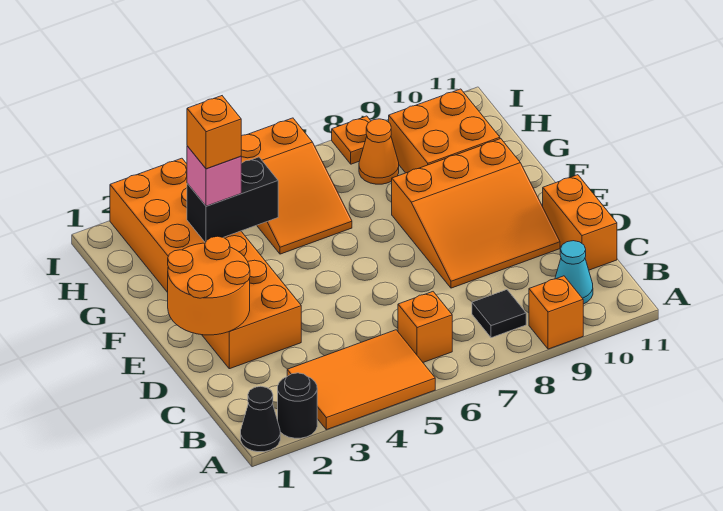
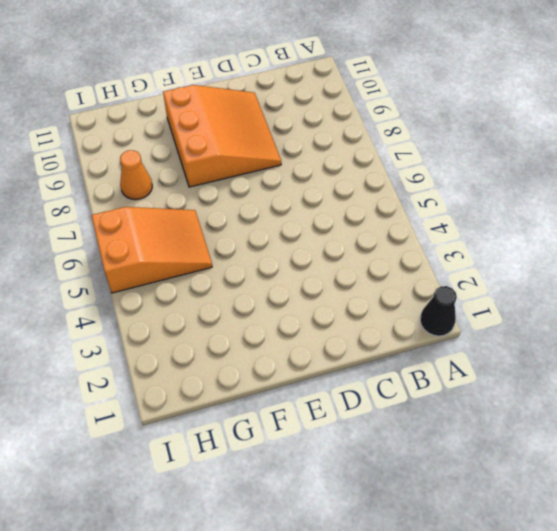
none -> black 1x1 round brick [278,373,317,438]
none -> orange 2x3 tile [287,330,435,430]
none -> orange 1x1 brick [529,276,583,349]

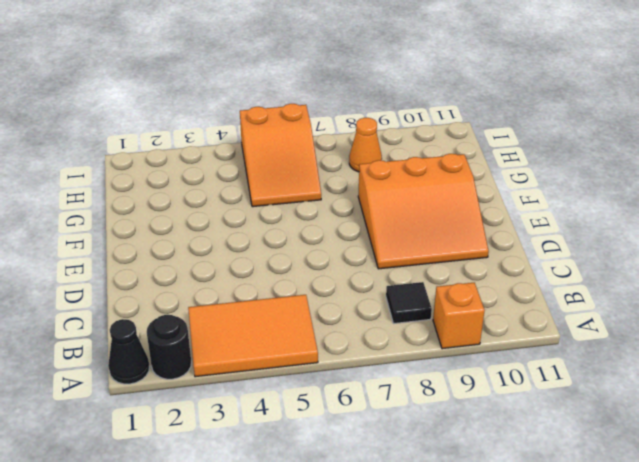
none -> orange 1x1 brick [398,292,452,362]
none -> cyan 1x1 cone [555,241,593,304]
none -> orange 1x2 brick [543,175,617,270]

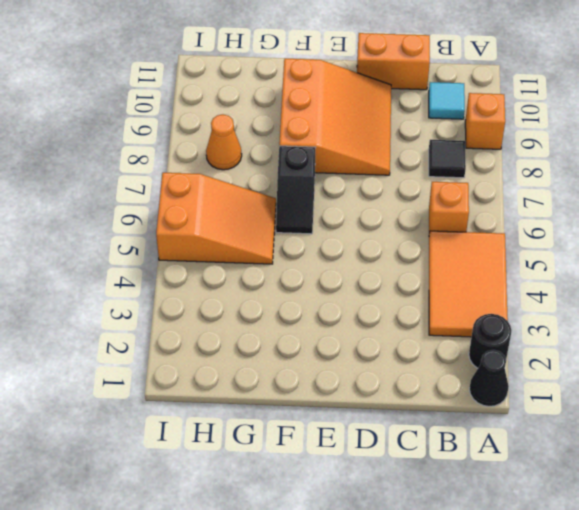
cyan 1x1 tile [429,82,465,119] -> cyan 1x1 cone [555,241,593,304]
black 1x2 slope [276,146,315,234] -> none
none -> orange 2x6 brick [110,158,301,369]
none -> orange 2x2 brick [389,89,500,173]
none -> orange 1x1 plate [332,116,371,164]

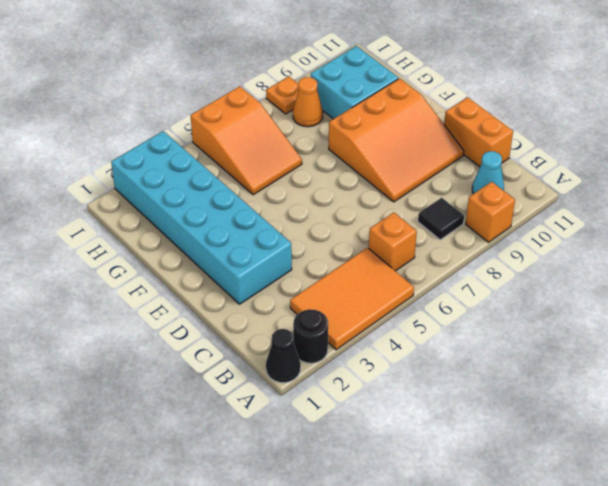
cyan 2x6 brick [111,131,292,304] -> orange 2x6 brick [110,158,301,369]
cyan 2x2 brick [311,46,398,119] -> orange 2x2 brick [389,89,500,173]
none -> orange 2x2 round brick [168,236,250,335]
none -> black 1x2 brick [187,157,278,243]
none -> pink 1x1 brick [187,146,241,206]

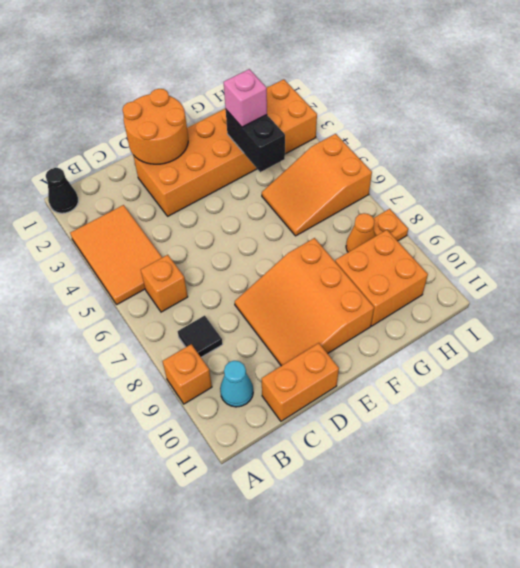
none -> black 1x1 round brick [278,373,317,438]
none -> orange 1x1 brick [187,96,241,169]

